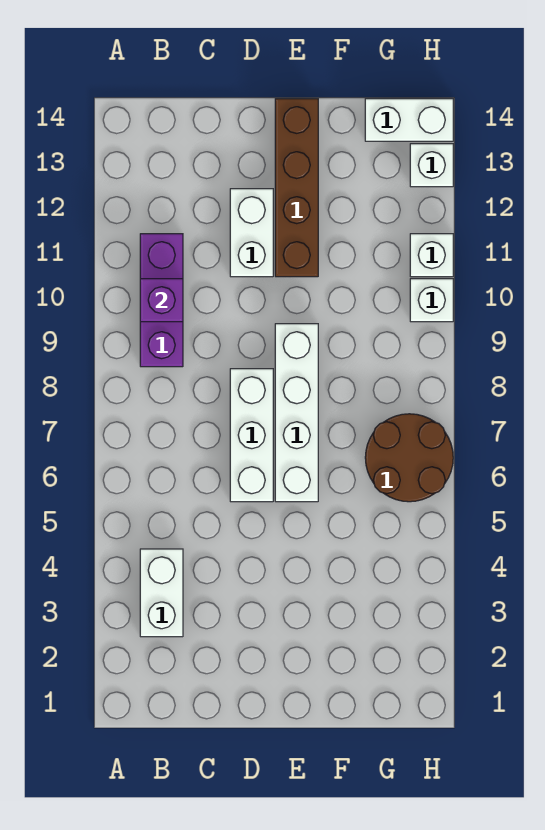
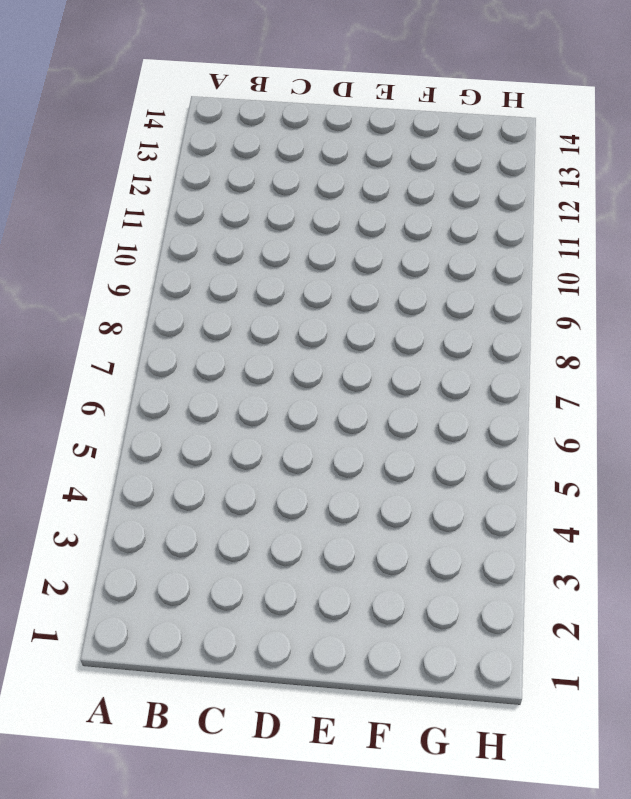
none -> white 1x2 brick [140,549,183,637]
none -> purple 1x3 brick [140,234,183,367]
none -> white 1x3 brick [230,369,273,502]

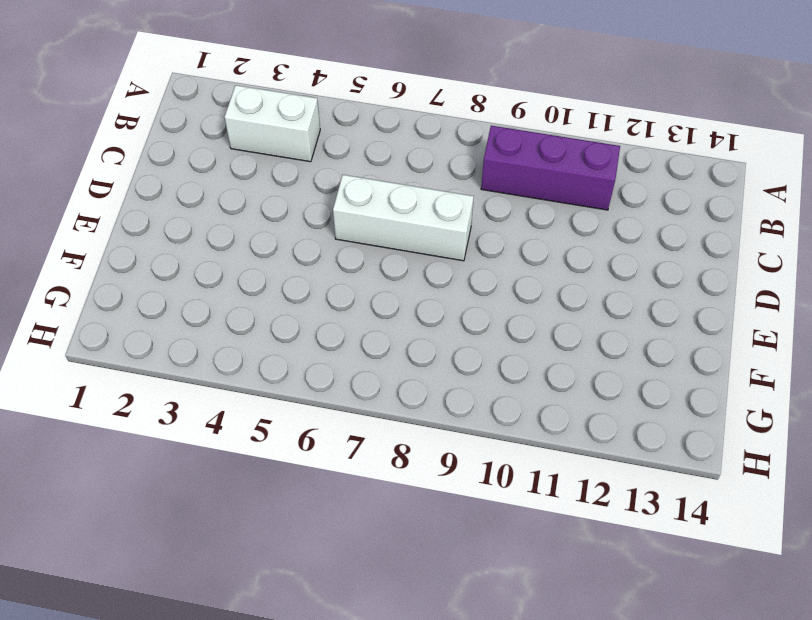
none -> white 1x2 brick [230,189,273,277]
none -> white 1x4 brick [275,324,318,502]
none -> brown 1x4 brick [275,99,318,277]

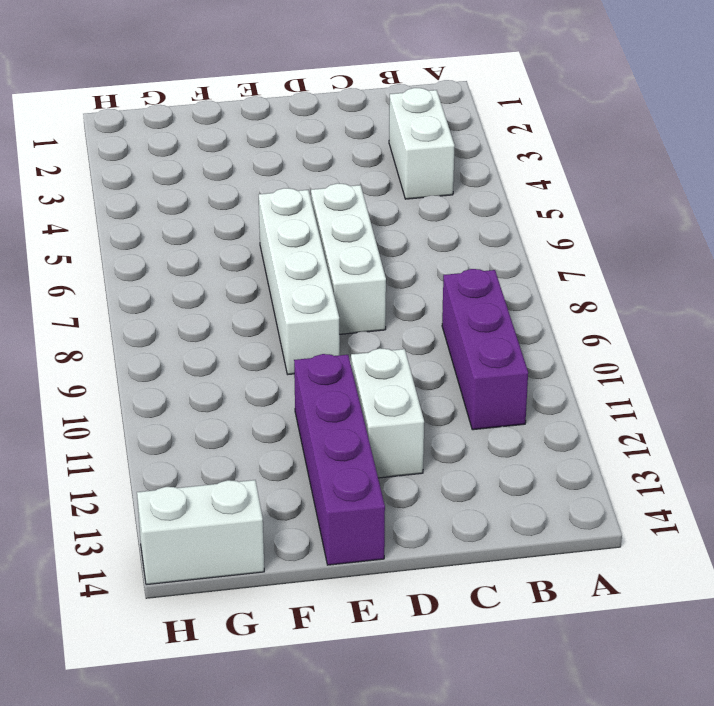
purple 1x4 brick [294,354,385,565] -> brown 1x4 brick [275,99,318,277]
none -> brown 2x2 round brick [365,414,453,502]
none -> white 1x1 brick [410,279,453,322]
none -> white 1x1 brick [410,234,453,277]

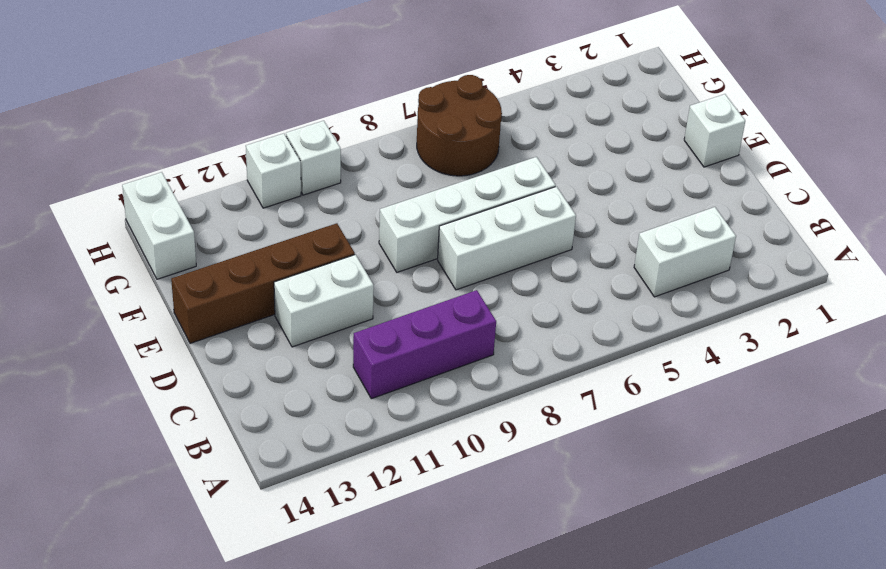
white 1x1 brick [684,94,745,167] -> white 1x1 brick moved to [410,144,453,187]
none -> purple 1x1 brick [140,279,183,322]

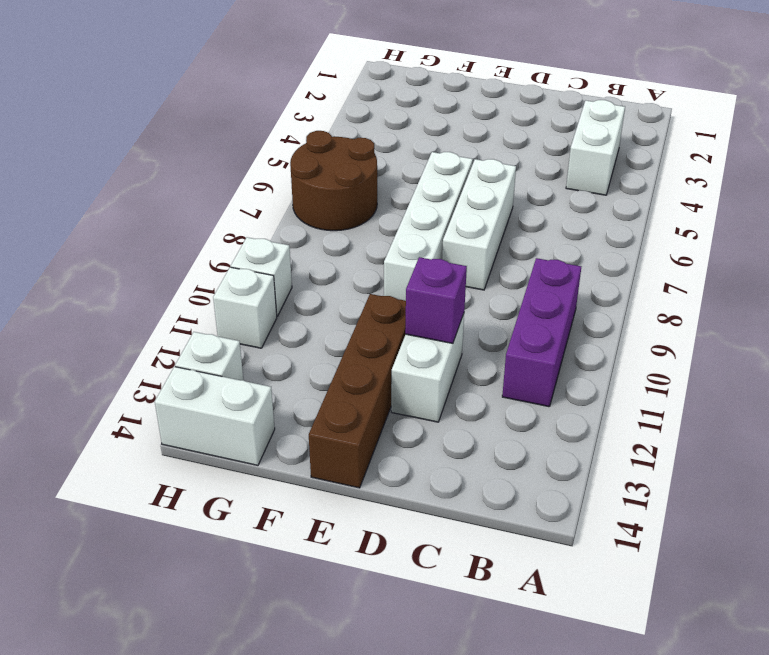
purple 1x1 brick [405,257,467,343] -> purple 1x1 brick moved to [140,279,183,322]

